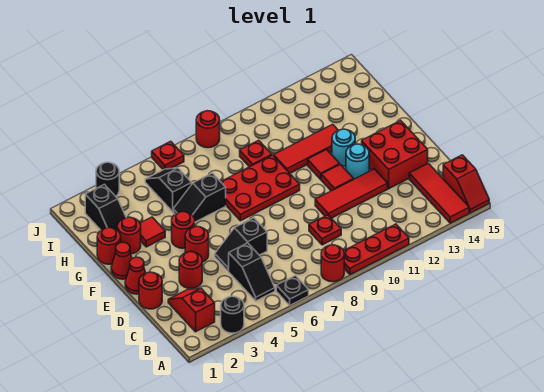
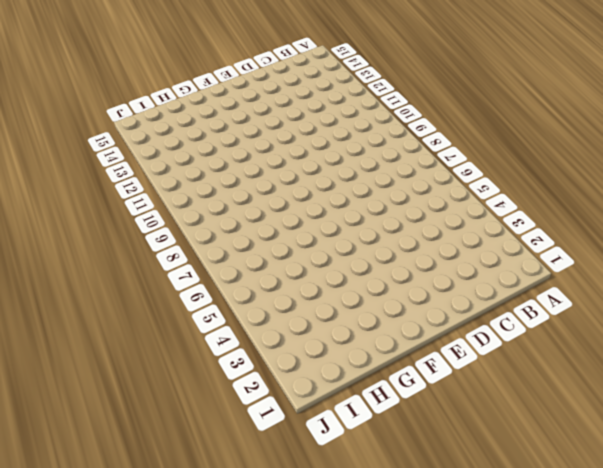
none -> black 1x1 round brick [221,296,244,333]
none -> black 1x1 plate [276,276,309,305]
none -> red 1x1 round brick [321,245,344,282]
none -> red 1x3 plate [344,224,409,275]

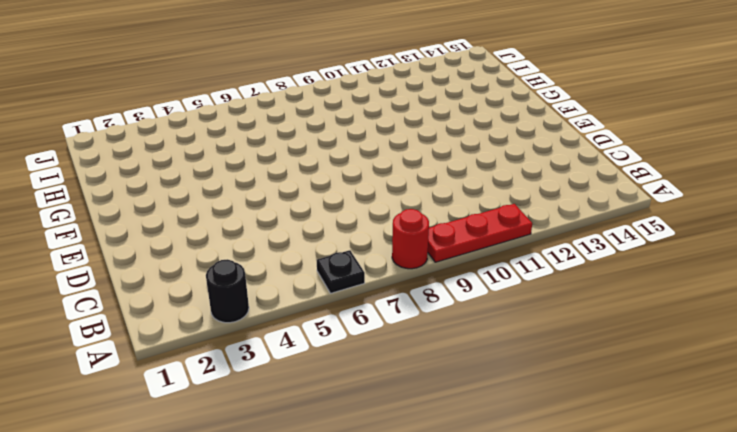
none -> red 1x3 tile [409,163,469,223]
none -> red 1x2 slope [443,155,489,213]
none -> red 1x2 slope [168,288,215,332]
none -> black 1x2 slope [229,243,275,301]

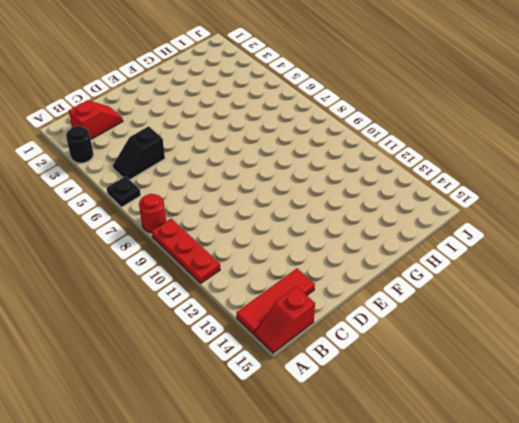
none -> red 1x1 plate [309,215,341,245]
none -> red 1x1 round brick [139,272,162,309]
none -> red 1x1 round brick [179,252,202,288]
none -> black 1x2 slope [215,218,267,271]

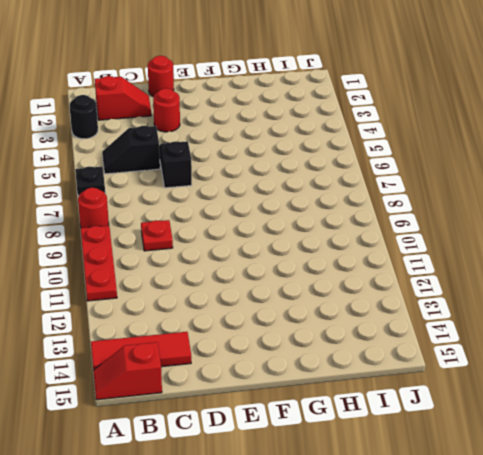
none -> red 1x3 tile [315,169,388,218]
none -> red 2x2 brick [362,120,428,189]
none -> red 1x1 cone [125,257,146,294]
none -> red 1x1 round brick [185,226,209,262]

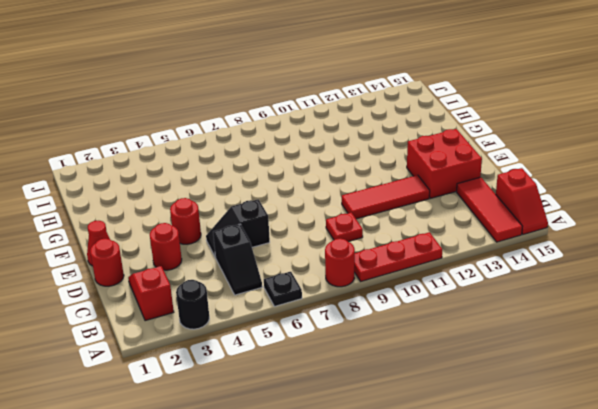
none -> red 1x1 tile [321,164,354,191]
none -> cyan 1x1 round brick [346,144,369,179]
none -> red 1x1 cone [111,242,132,279]
none -> red 1x1 round brick [172,212,195,248]

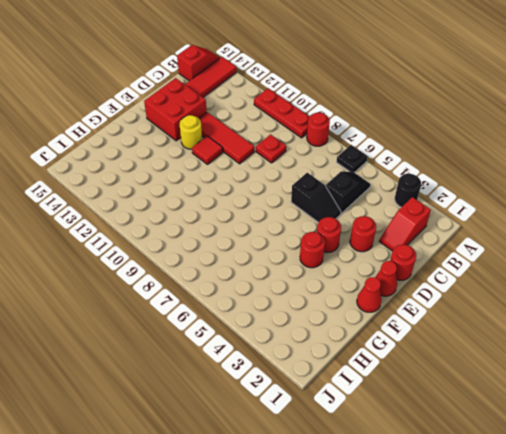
yellow 1x1 round brick [180,115,202,149] -> cyan 1x1 round brick [346,144,369,179]
none -> red 2x3 plate [221,155,300,221]
none -> red 1x1 tile [308,150,340,179]
none -> cyan 1x1 round brick [332,129,355,166]
none -> red 1x1 round brick [97,228,121,264]

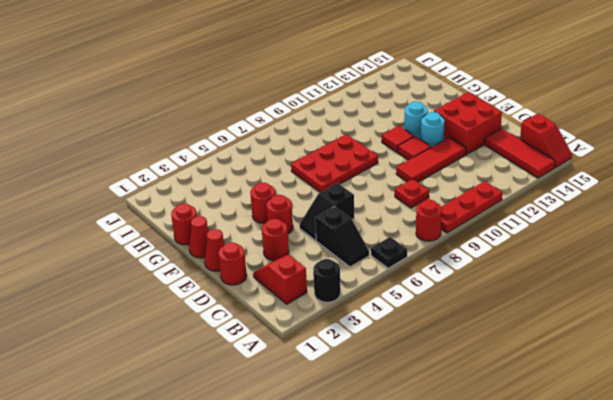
none -> red 1x1 round brick [118,217,141,254]
none -> red 1x1 tile [140,217,165,247]
none -> black 1x2 slope [173,173,226,222]
none -> red 1x3 tile [274,124,338,173]

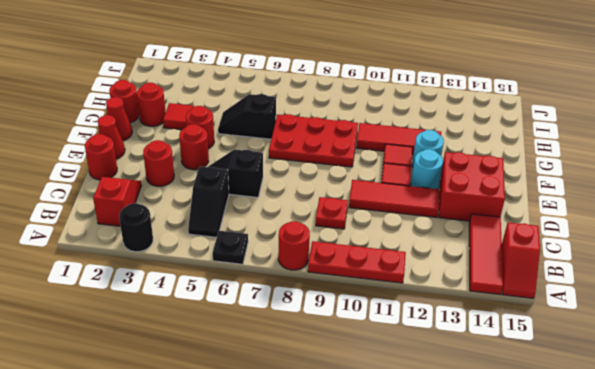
none -> black 1x2 slope [85,184,126,231]
none -> black 1x2 slope [145,168,192,211]
none -> red 1x1 plate [240,140,272,167]
none -> black 1x1 round brick [96,162,119,196]

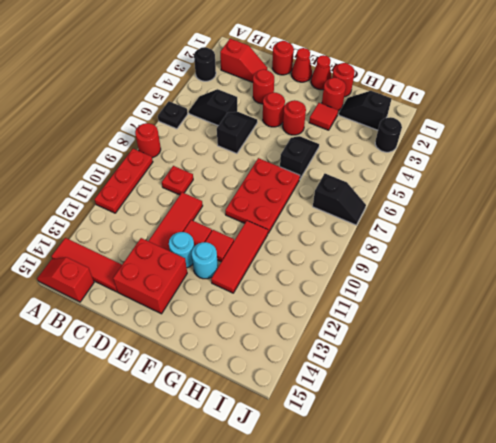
black 1x2 slope [313,174,366,225] -> black 1x2 slope moved to [145,168,192,211]
none -> red 1x1 plate [240,140,272,167]
none -> red 1x1 plate [152,141,184,170]
none -> red 1x1 round brick [196,111,220,148]

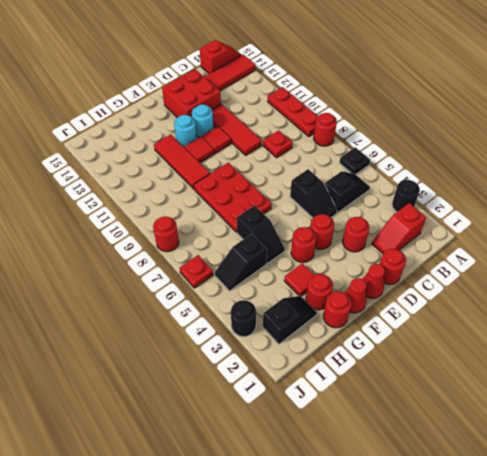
none -> red 1x1 plate [240,140,272,167]

